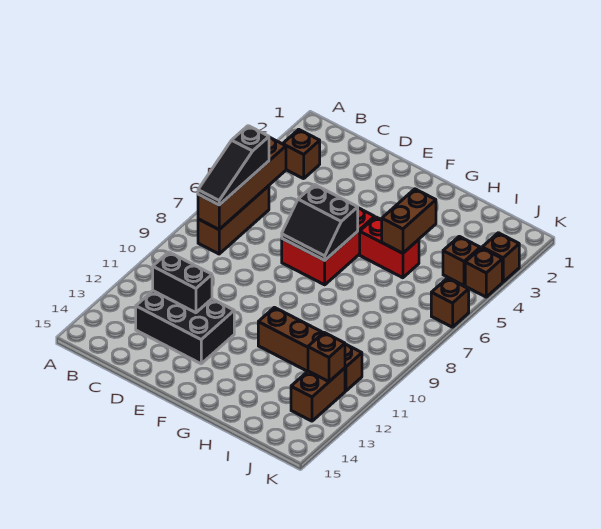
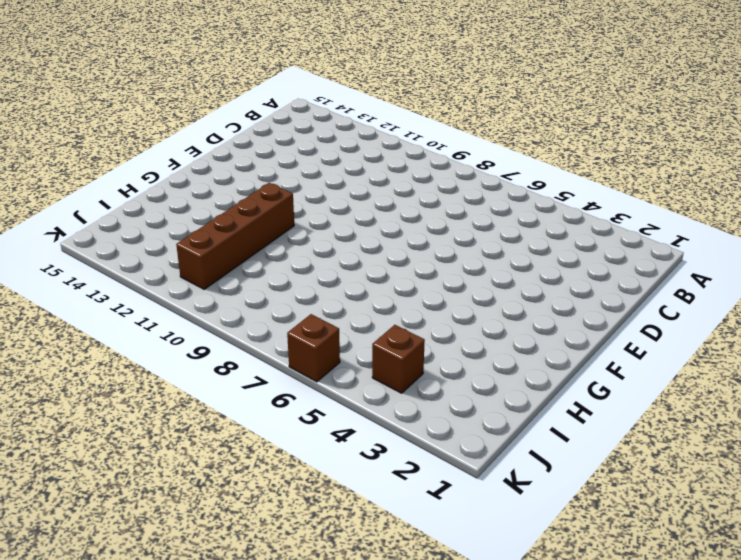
none -> brown 1x1 brick [283,129,320,179]
none -> brown 1x3 brick [198,186,269,254]
none -> black 2x3 brick [136,291,234,364]

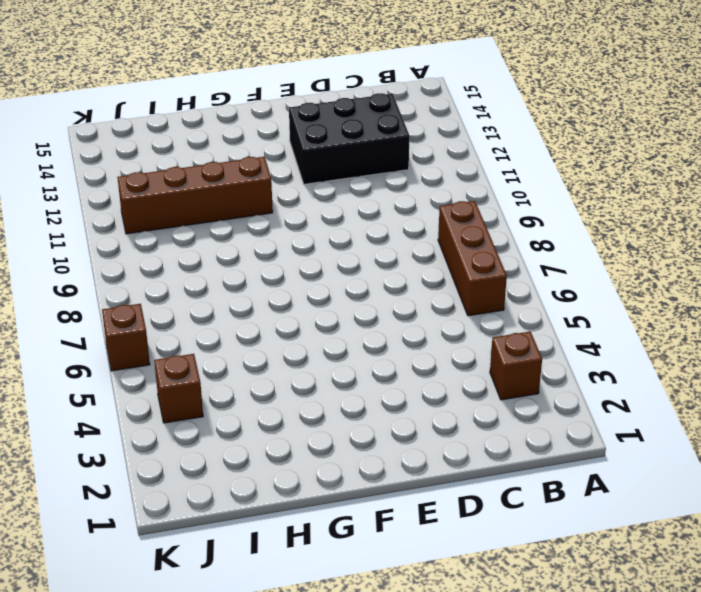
none -> red 2x3 brick [282,208,375,285]
none -> red 1x2 brick [360,217,419,278]
none -> brown 1x2 brick [291,368,345,421]

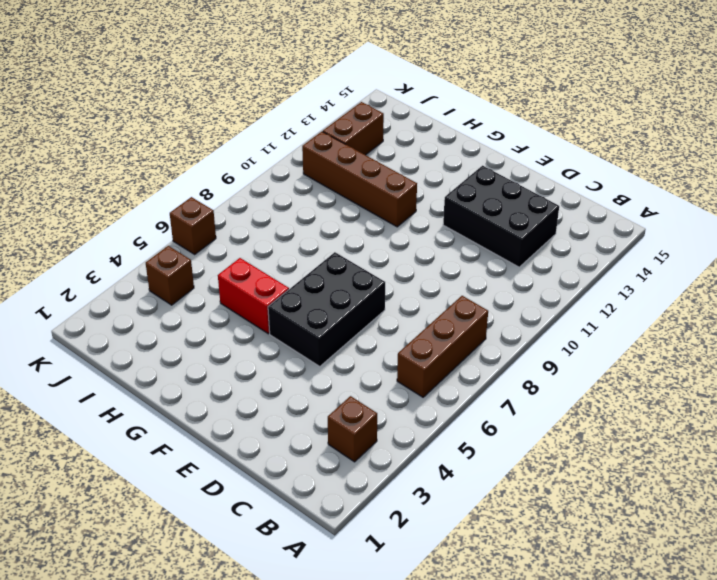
black 2x3 brick [268,252,385,367] -> red 2x3 brick [282,208,375,285]
none -> brown 1x1 brick [482,233,519,282]
none -> brown 1x1 brick [465,248,502,297]
none -> brown 1x4 brick [198,137,286,229]

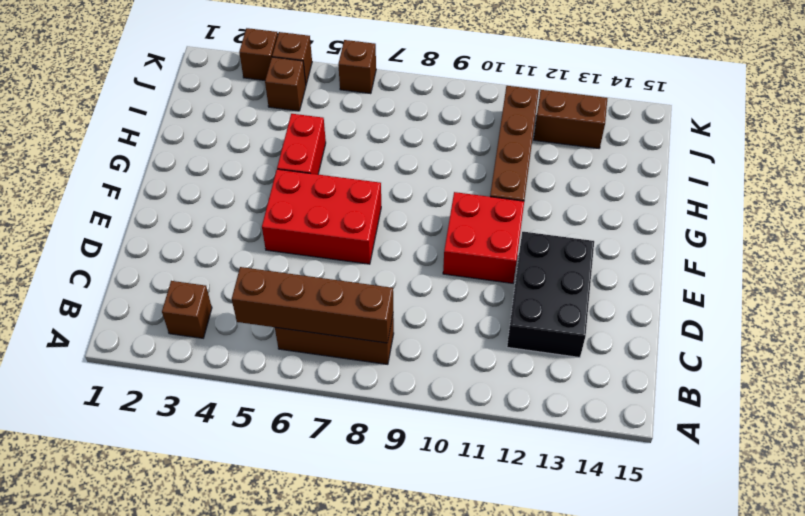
red 2x2 brick [443,192,524,283] -> none
none -> black 1x2 brick [153,252,212,313]
none -> black 2x2 slope [282,185,358,260]
none -> brown 1x2 brick [382,189,436,253]

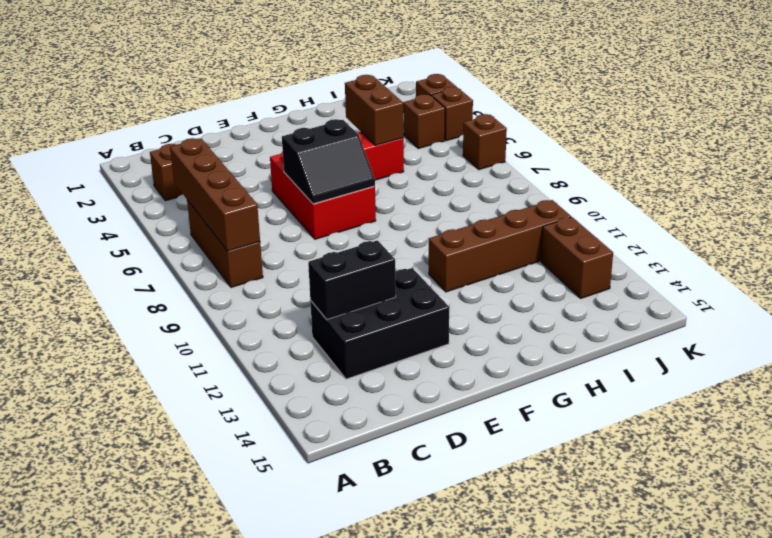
none -> brown 1x1 brick [308,333,345,382]
none -> black 1x3 slope [198,126,269,205]

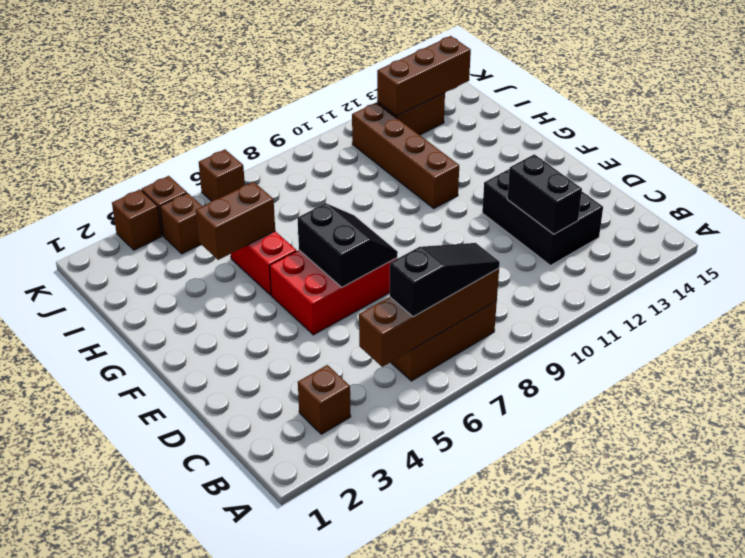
brown 1x3 brick [377,36,471,116] -> brown 1x1 brick [308,333,345,382]

